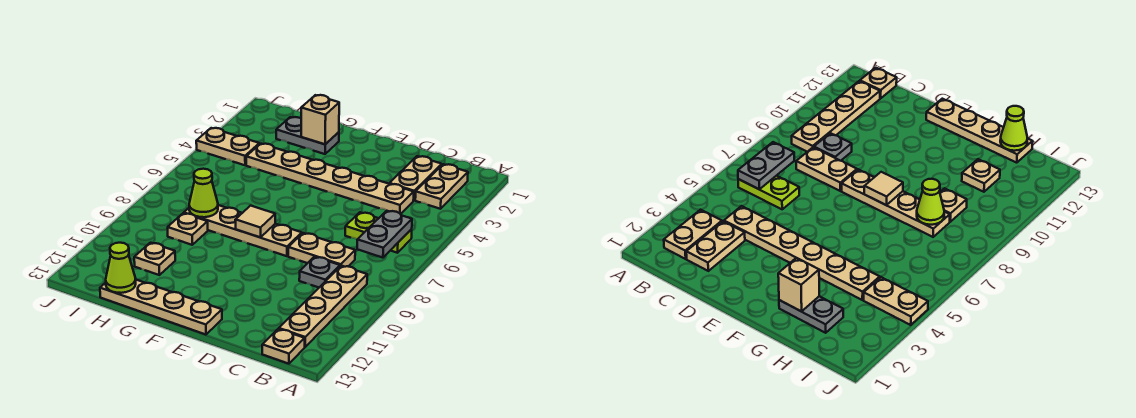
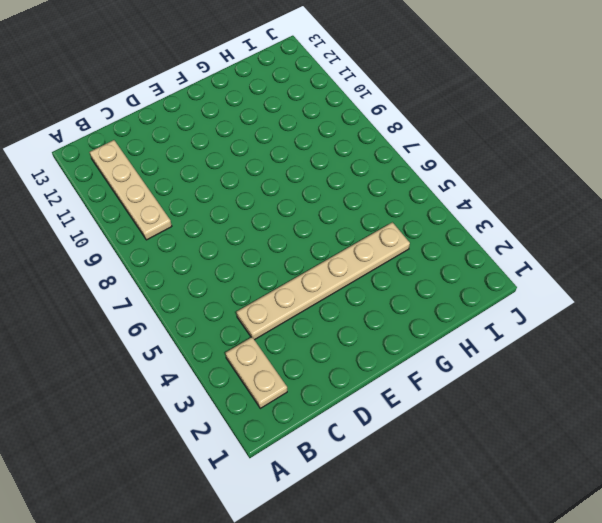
none -> lime 1x2 plate [345,212,412,253]
none -> tan 1x1 plate [262,329,305,364]
none -> tan 1x2 plate [389,156,442,200]

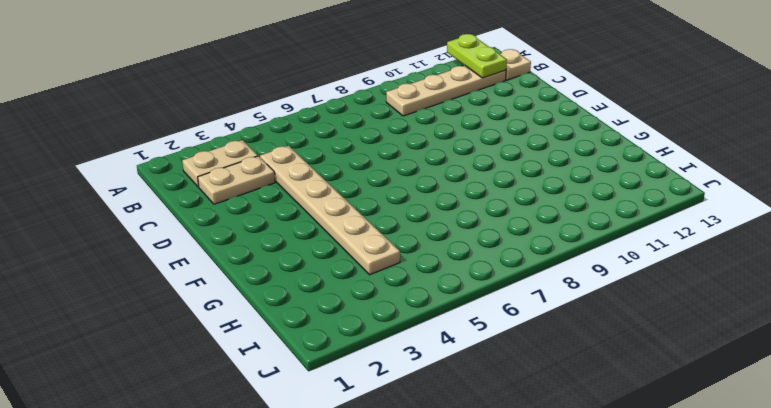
lime 1x2 plate [447,34,507,78] -> lime 1x2 plate moved to [345,212,412,253]
none -> tan 1x2 plate [288,233,355,267]
none -> grey 1x1 plate [299,257,340,287]
none -> tan 1x4 plate [184,205,302,256]

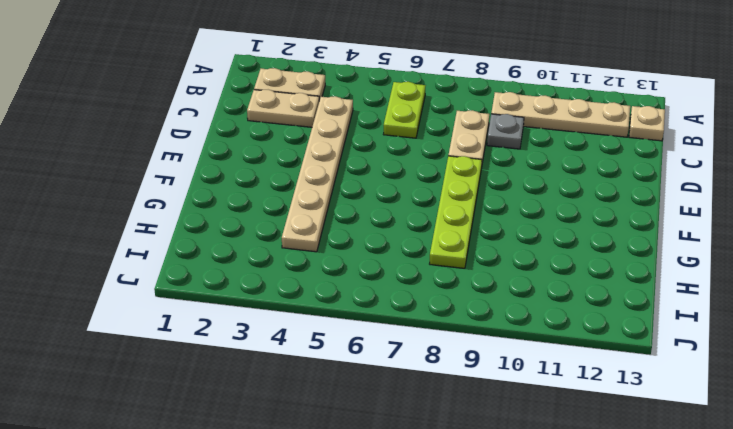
lime 1x4 plate [430,156,482,268] -> tan 1x4 plate [184,205,302,256]
none -> tan 1x4 plate [100,280,222,335]
none -> grey 1x2 plate [276,117,339,154]
none -> tan 1x1 plate [168,213,208,245]

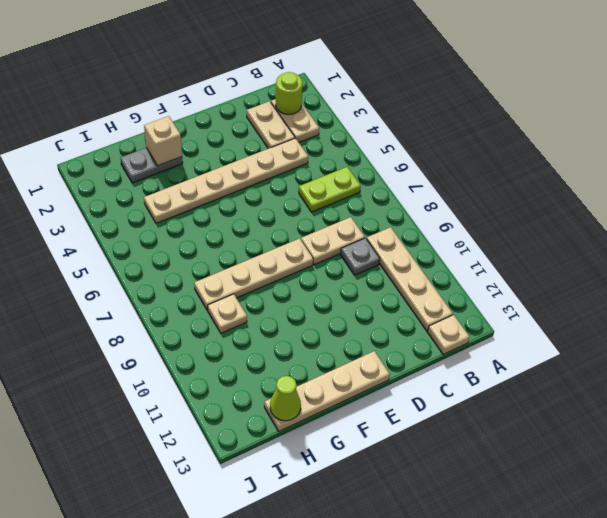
lime 1x1 round brick [276,72,302,114] -> none
none -> tan 1x1 plate [134,243,175,275]
none -> tan 1x2 plate [196,128,259,165]
none -> grey 1x2 plate [357,211,412,258]

